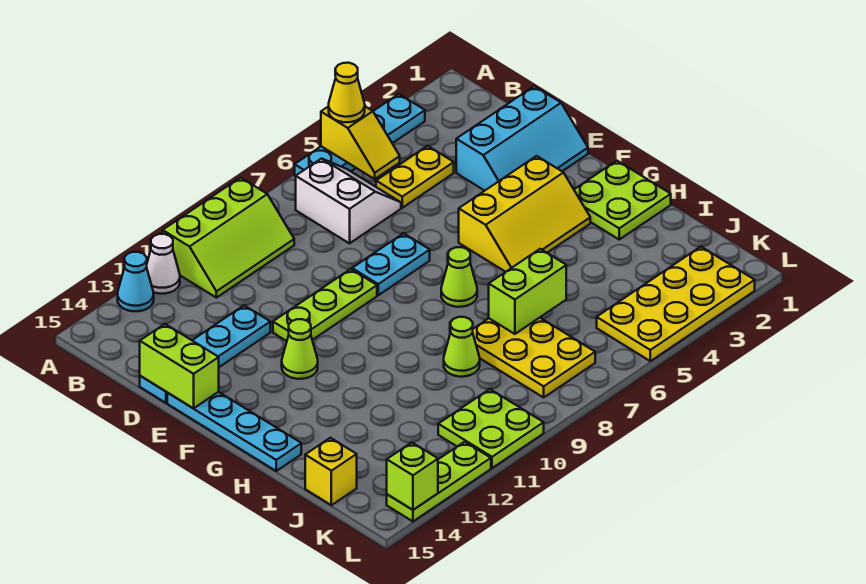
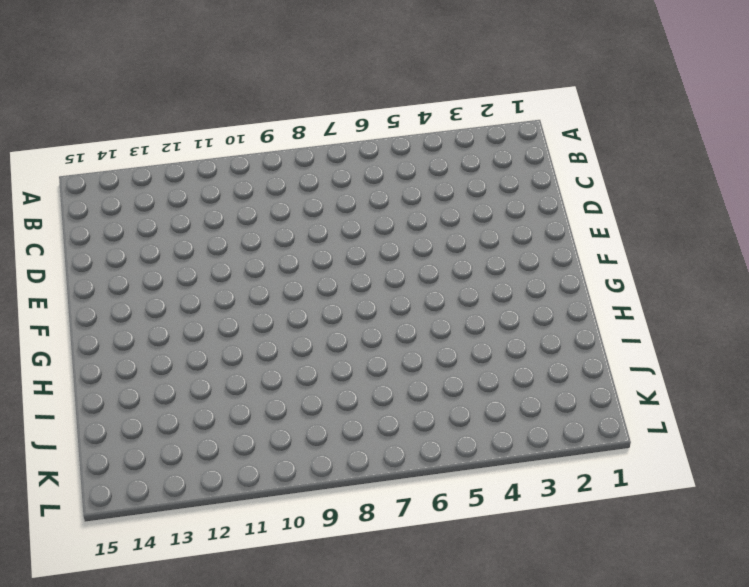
none -> cyan 1x4 plate [295,94,425,176]
none -> lime 2x3 slope [163,178,294,298]
none -> white 1x1 cone [147,234,180,294]

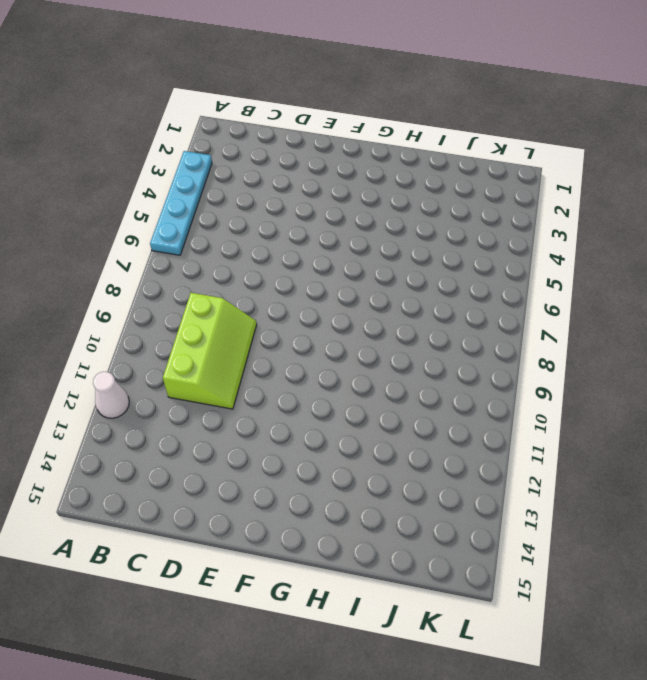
lime 2x3 slope [163,293,257,409] -> lime 2x3 slope moved to [163,178,294,298]
none -> cyan 1x1 cone [118,252,154,311]
none -> white 2x2 slope [296,159,401,243]
none -> yellow 1x2 plate [376,146,454,208]

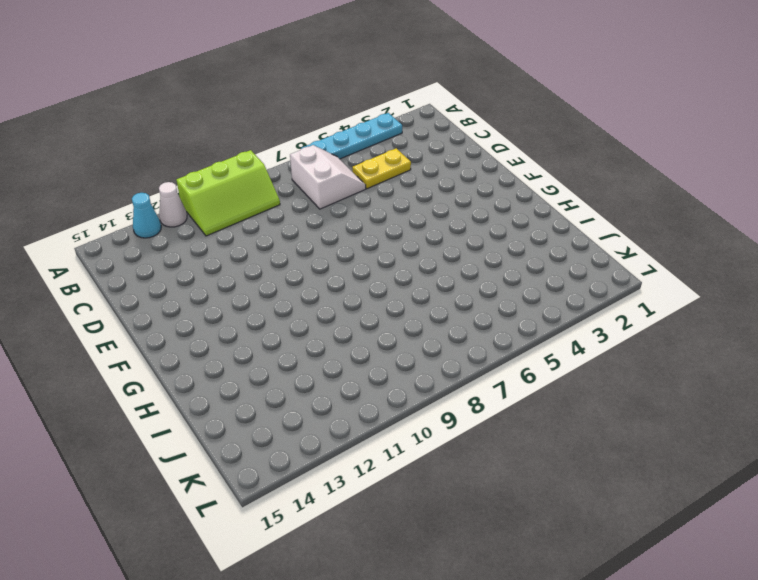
none -> cyan 2x3 slope [456,86,588,191]
none -> cyan 1x4 plate [140,305,270,403]
none -> cyan 1x2 plate [352,233,430,295]

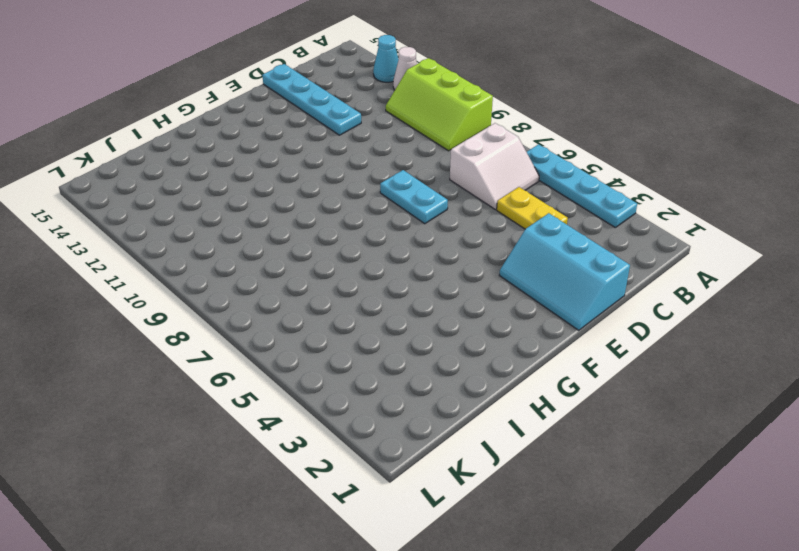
none -> lime 1x3 plate [273,269,377,341]
none -> cyan 1x4 plate [167,392,301,471]
none -> yellow 2x3 slope [459,156,590,272]

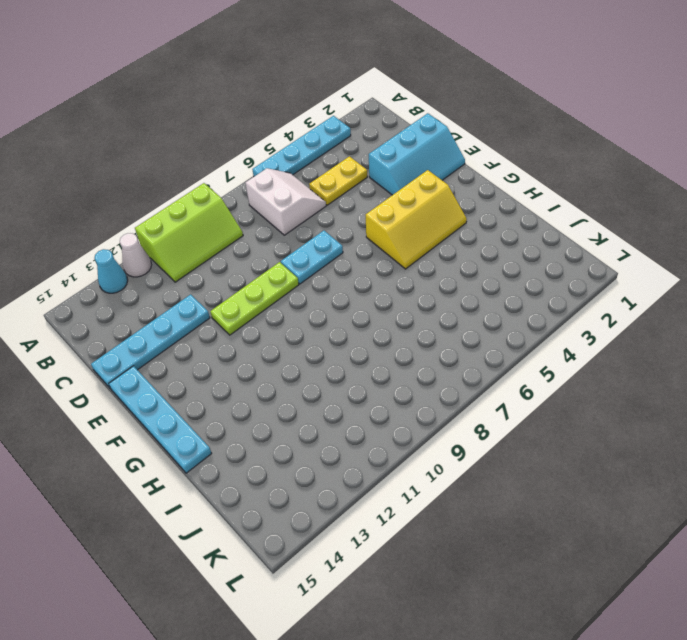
none -> lime 1x1 cone [282,319,318,379]
none -> lime 2x2 plate [574,161,671,239]
none -> lime 1x1 cone [441,247,477,307]

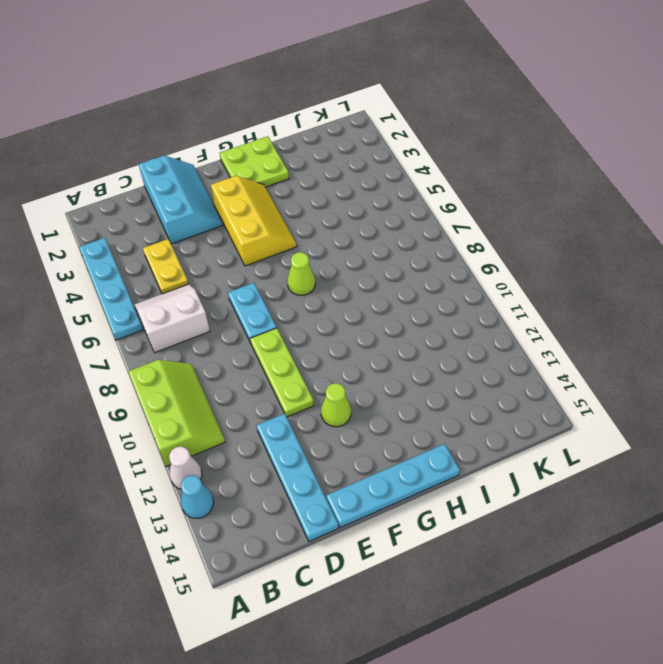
none -> yellow 2x3 plate [473,318,595,397]
none -> lime 1x1 cone [444,317,480,377]
none -> yellow 1x1 brick [305,438,357,505]

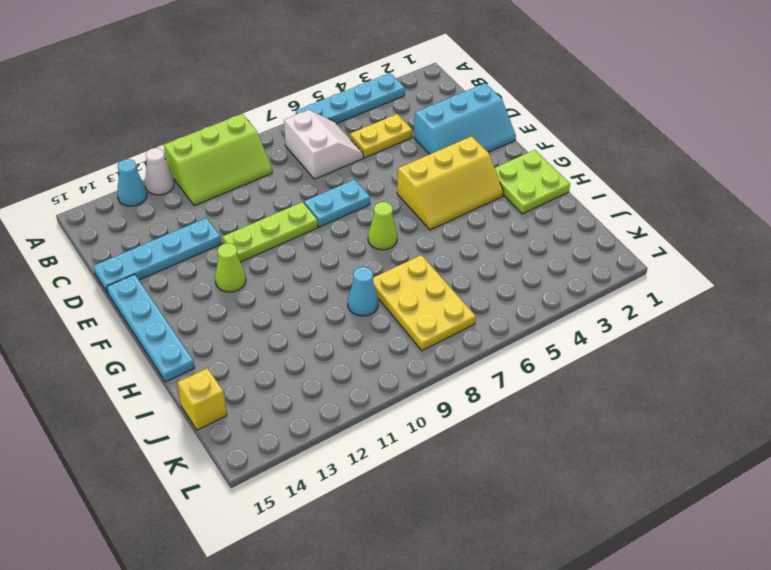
cyan 1x1 cone [348,267,379,316] -> lime 1x1 cone [444,317,480,377]
none -> yellow 2x4 plate [597,247,755,361]
none -> lime 2x2 plate [438,389,544,468]
none -> lime 1x3 plate [387,442,491,521]

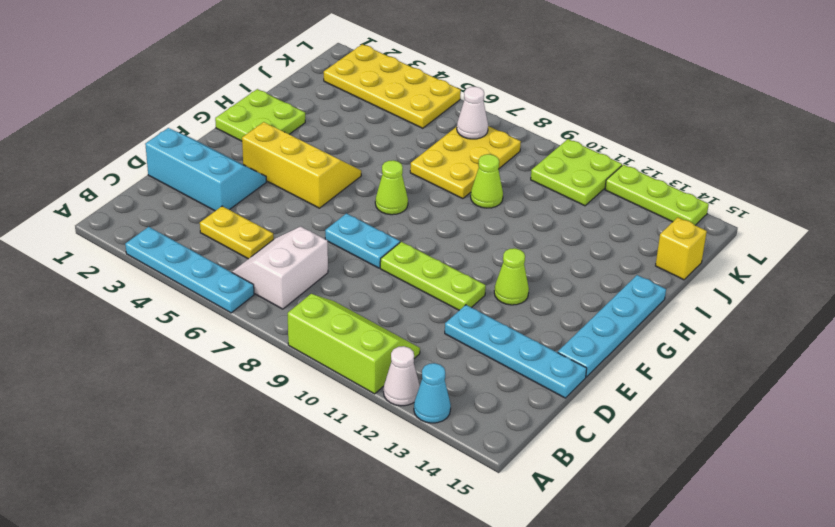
white 1x1 cone [457,87,488,139] -> none
none -> yellow 1x2 slope [321,106,400,179]
none -> lime 1x2 brick [140,324,219,408]
none -> lime 1x2 brick [489,249,566,334]

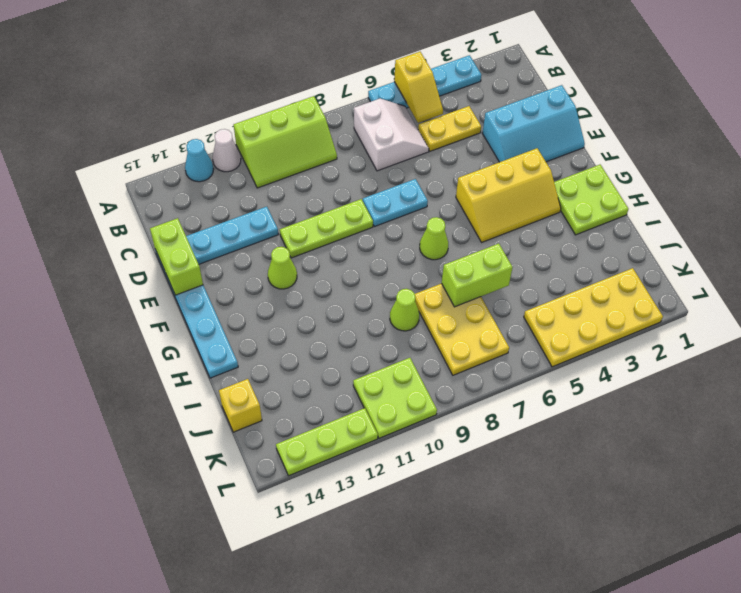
none -> lime 1x1 brick [387,443,438,510]
none -> yellow 1x1 cone [329,63,365,122]

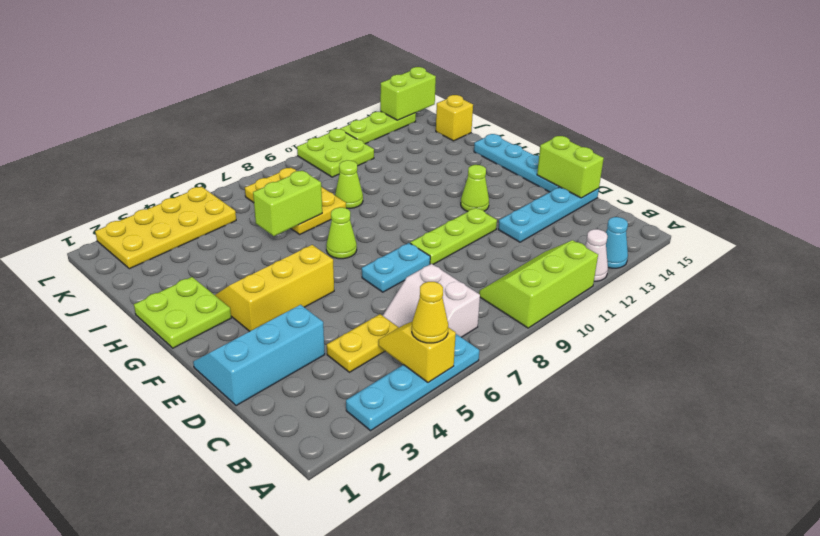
lime 1x2 brick [380,67,436,120] -> lime 1x1 brick [387,443,438,510]

